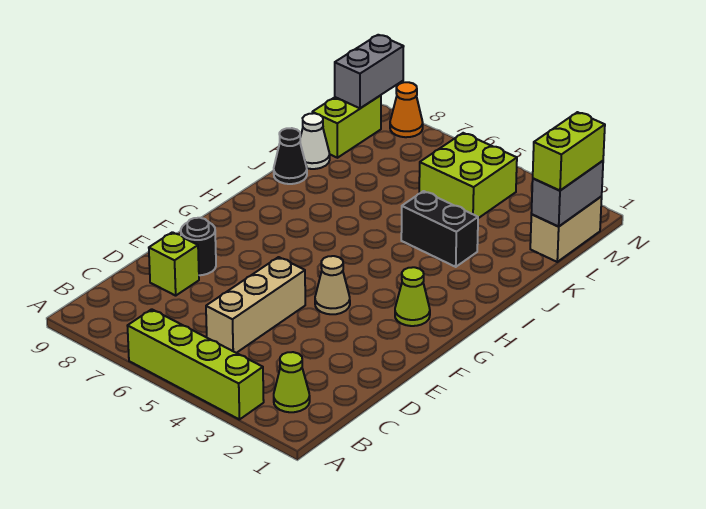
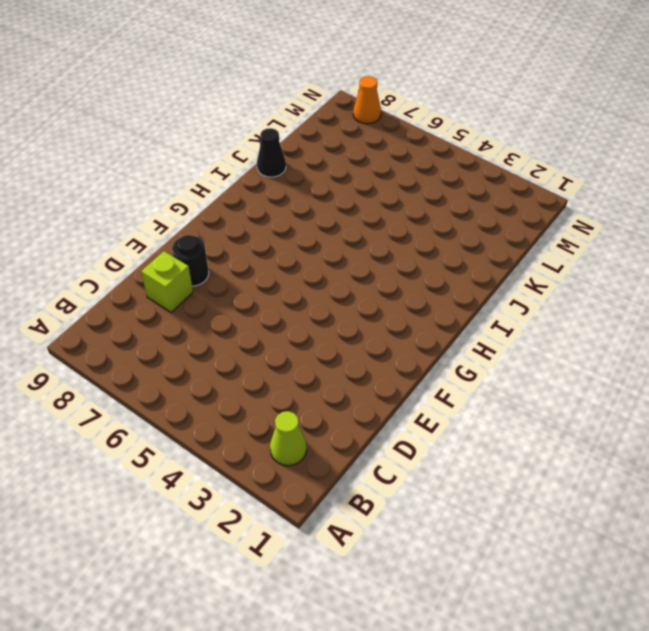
none -> lime 1x4 brick [128,309,264,420]
none -> tan 1x3 brick [206,257,305,353]
none -> tan 1x1 cone [315,256,350,314]

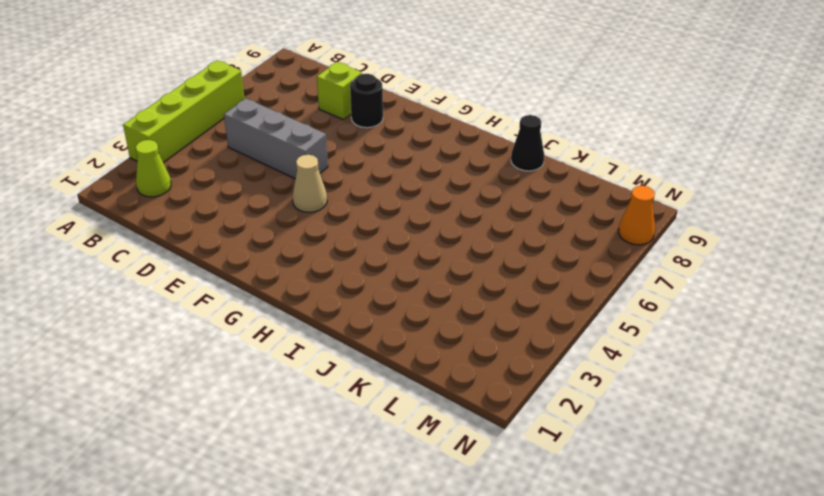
grey 1x3 brick [224,98,328,179] -> tan 1x3 brick [206,257,305,353]
none -> lime 1x1 cone [395,267,430,326]
none -> black 1x2 brick [401,191,478,267]
none -> white 1x1 cone [300,113,330,169]

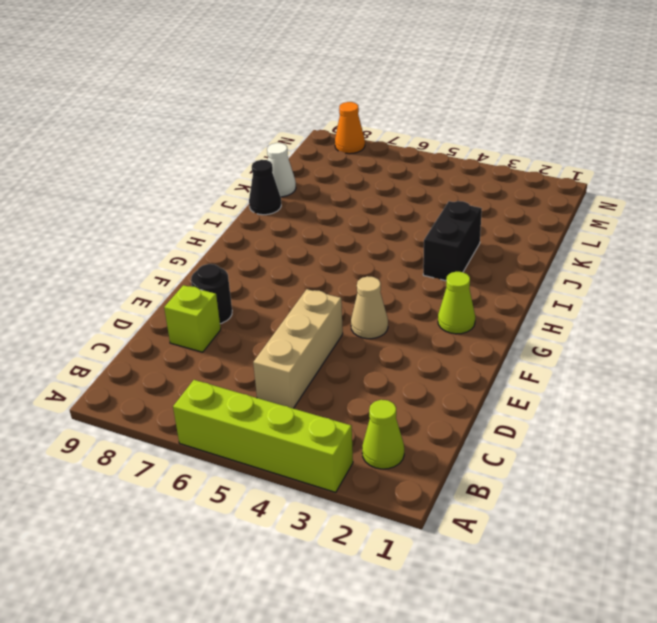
black 1x2 brick [423,201,482,281] -> black 1x2 brick turned to [401,191,478,267]
none -> tan 1x2 brick [530,197,602,262]
none -> lime 2x2 brick [419,133,517,218]
none -> lime 1x2 brick [312,95,381,158]

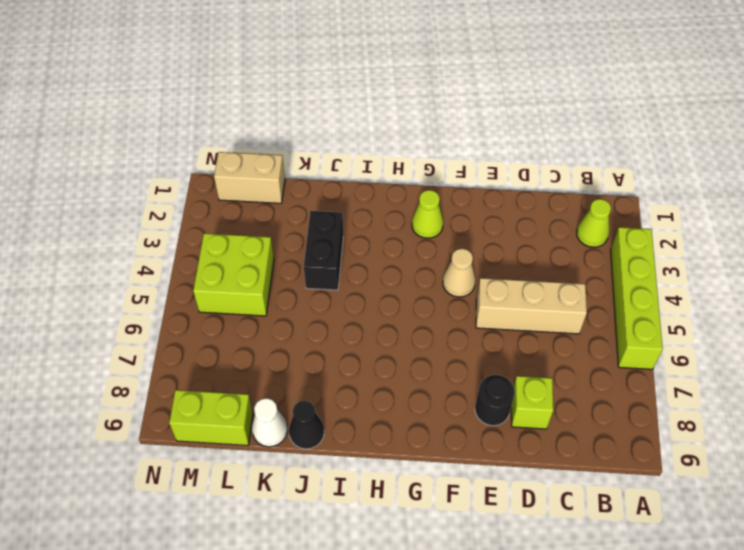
none -> orange 1x1 cone [390,82,423,137]
none -> grey 1x2 brick [531,161,603,227]
none -> grey 1x2 brick [335,35,404,108]

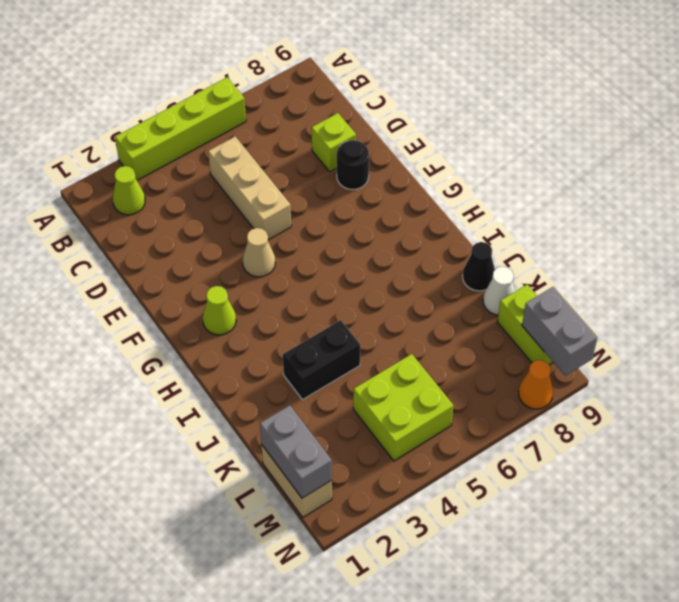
none -> lime 1x2 brick [533,112,605,191]

